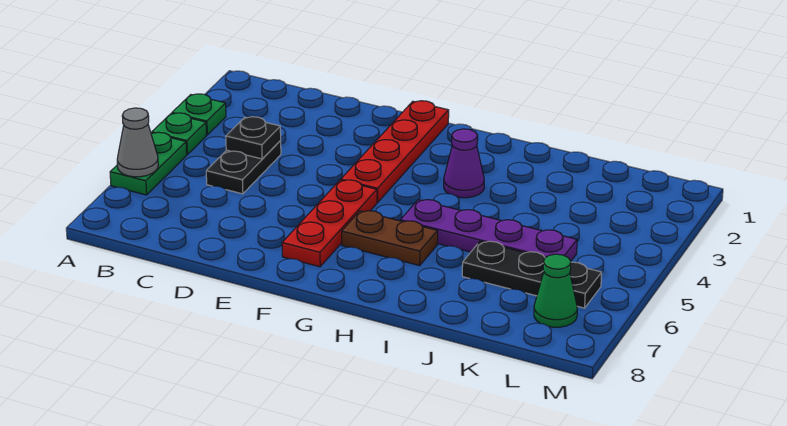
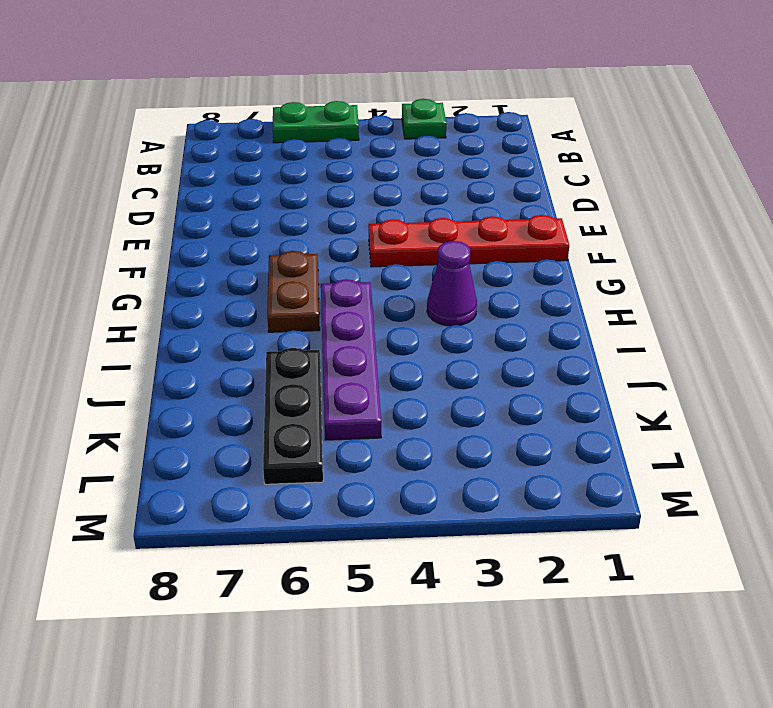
none -> green 1x1 plate [152,113,206,155]
none -> black 1x2 plate [206,141,281,194]
none -> red 1x3 plate [282,180,377,267]

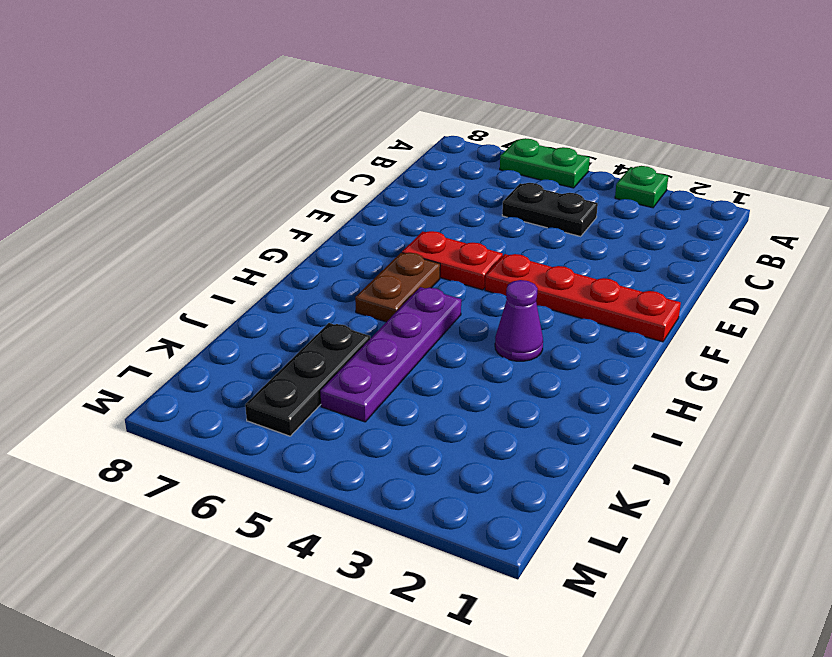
red 1x2 plate [402,231,503,290] -> red 1x3 plate [282,180,377,267]
none -> green 1x1 plate [152,113,206,155]
none -> green 1x1 cone [534,254,577,327]
none -> grey 1x1 cone [117,108,158,177]

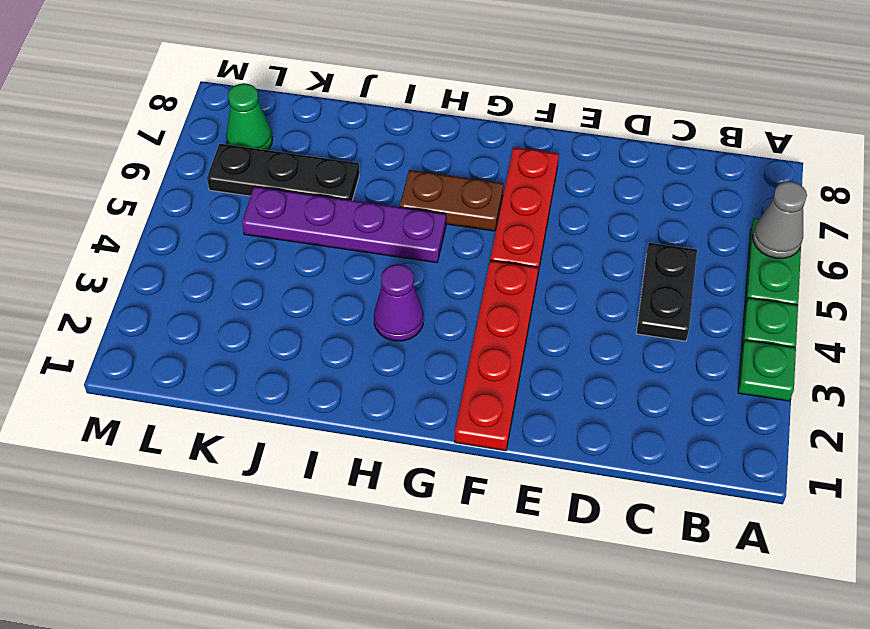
none -> black 1x1 plate [226,117,281,159]

